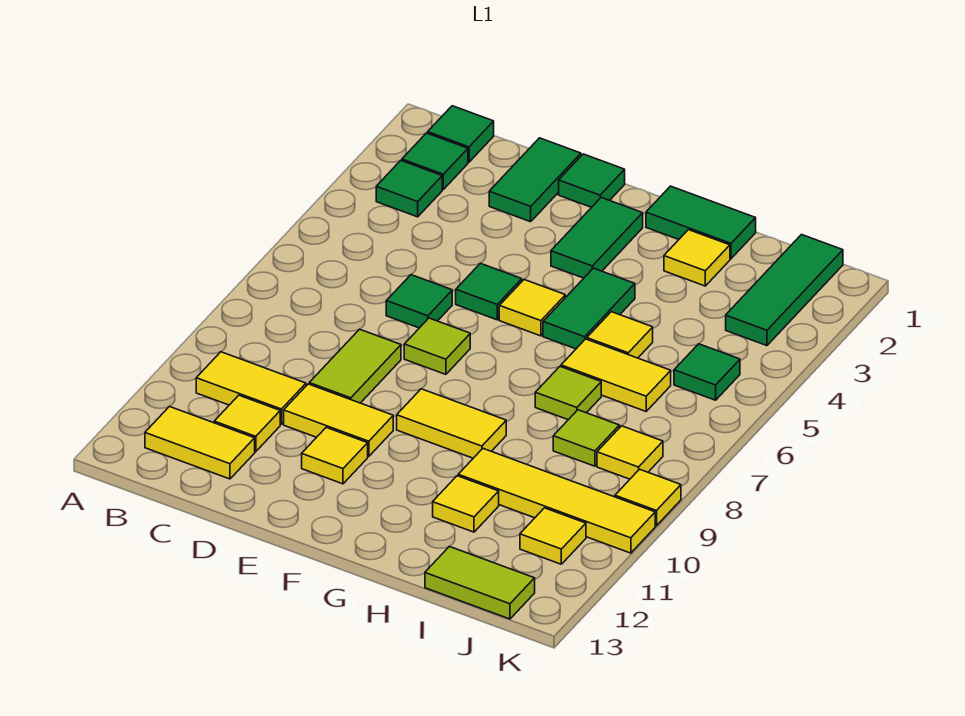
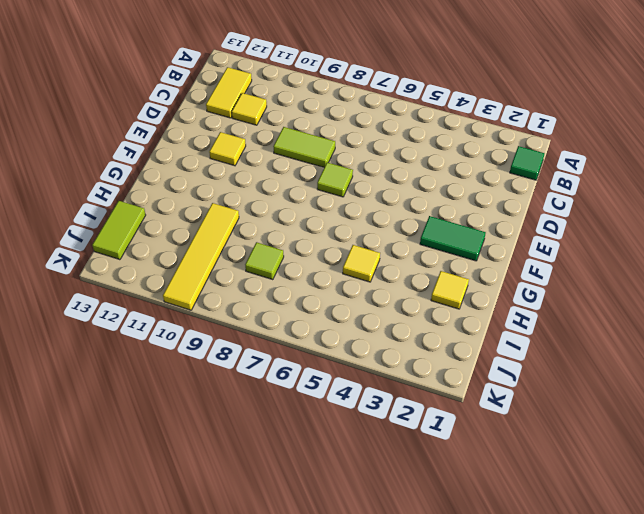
none -> green 1x1 tile [402,133,468,189]
none -> green 1x1 tile [376,161,442,217]
none -> yellow 1x2 tile [196,352,306,424]
none -> green 1x2 tile [489,138,581,222]

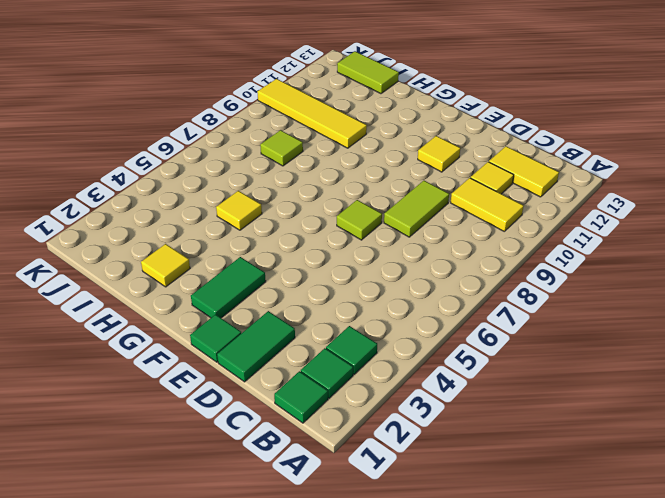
none -> green 1x1 tile [386,275,452,328]
none -> yellow 1x2 tile [284,384,393,457]
none -> green 1x1 tile [456,263,522,320]
none -> yellow 1x1 tile [499,280,565,336]

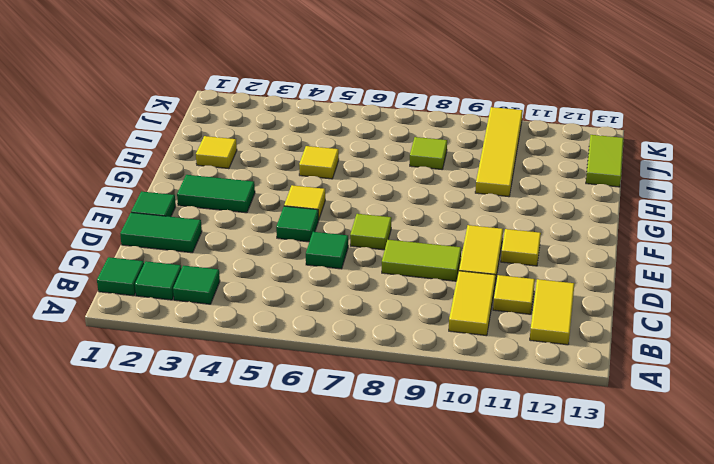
none -> yellow 1x2 tile [397,389,506,458]
none -> green 1x2 tile [646,186,756,259]
none -> green 1x2 tile [543,268,635,349]
none -> yellow 1x2 tile [561,339,671,411]

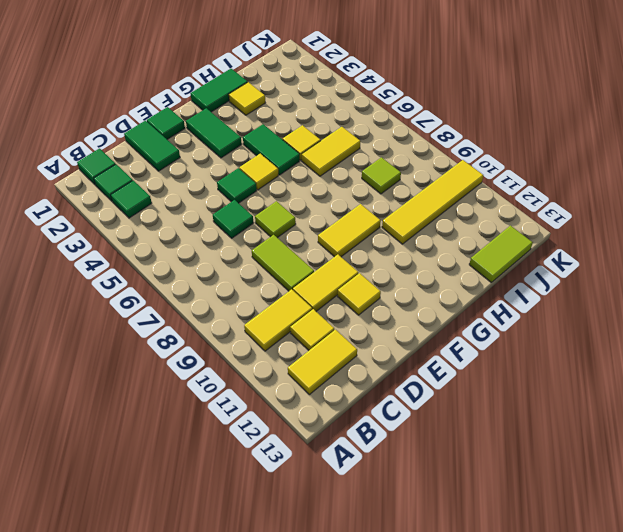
none -> lime 1x1 tile [535,367,601,420]
none -> yellow 1x1 tile [433,476,499,532]
none -> green 1x3 tile [726,235,843,346]
none -> green 1x1 tile [674,344,740,400]

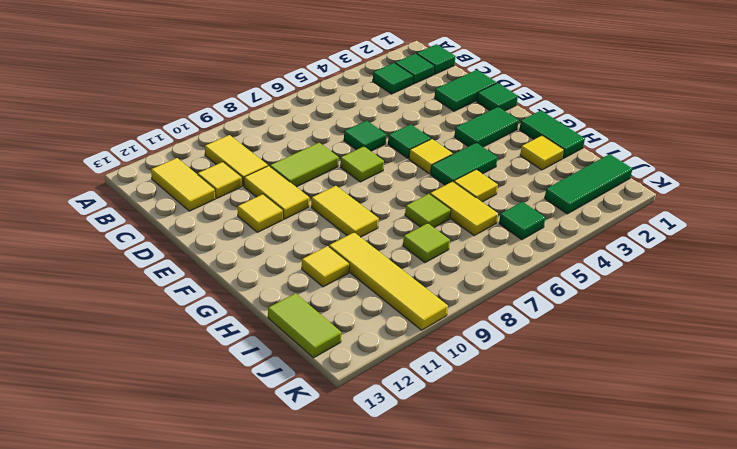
none -> yellow 1x1 tile [597,426,663,479]
none -> yellow 1x1 tile [520,508,586,564]
none -> yellow 1x1 tile [615,469,681,526]

